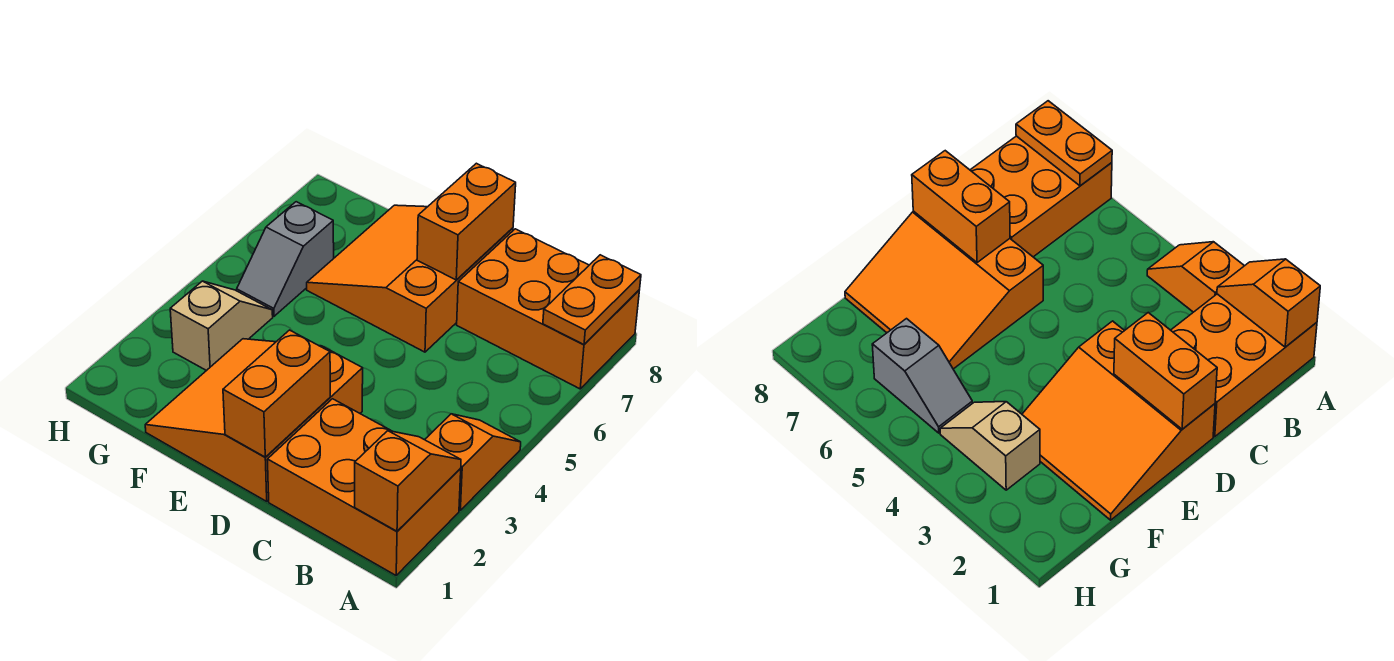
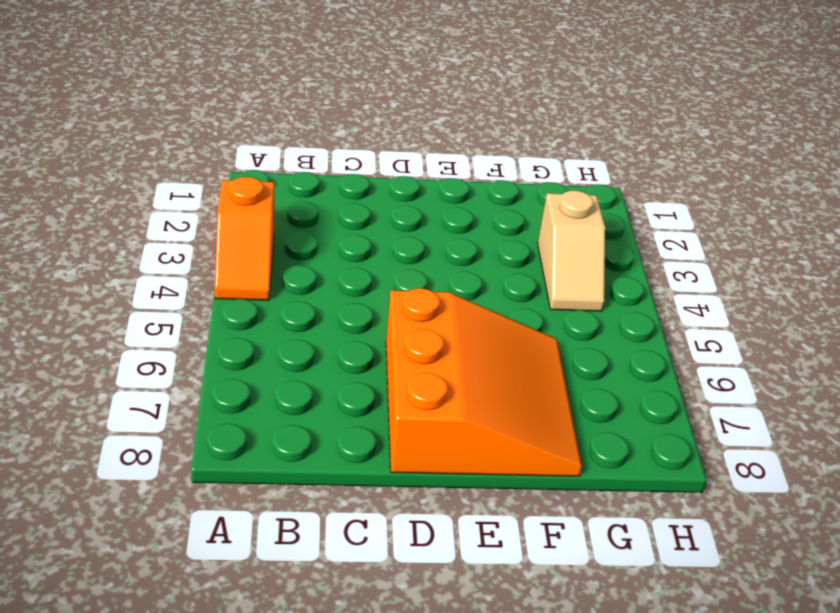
none -> orange 2x3 brick [267,399,461,575]
none -> orange 2x3 brick [457,229,639,389]

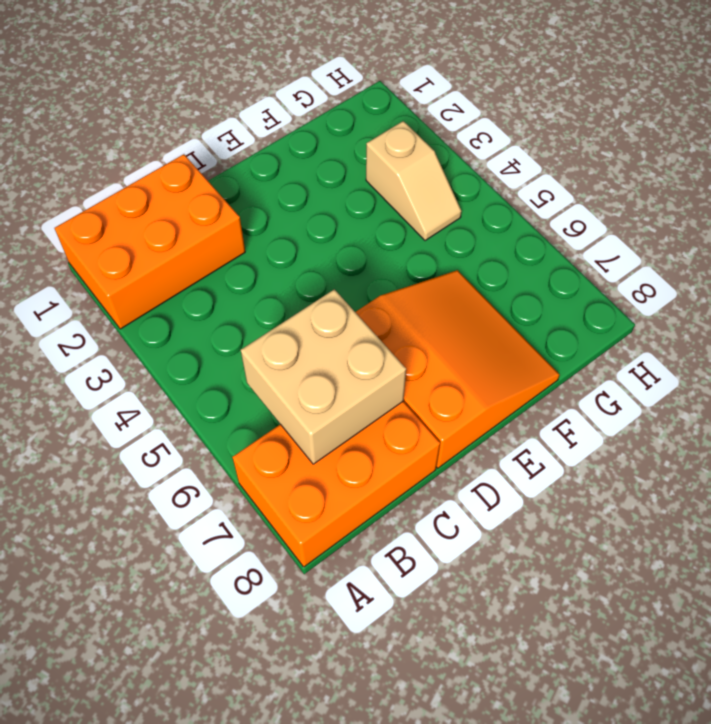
tan 2x2 brick [241,289,406,464] -> none
none -> orange 1x2 slope [425,414,521,510]
none -> orange 3x3 slope [145,339,363,501]

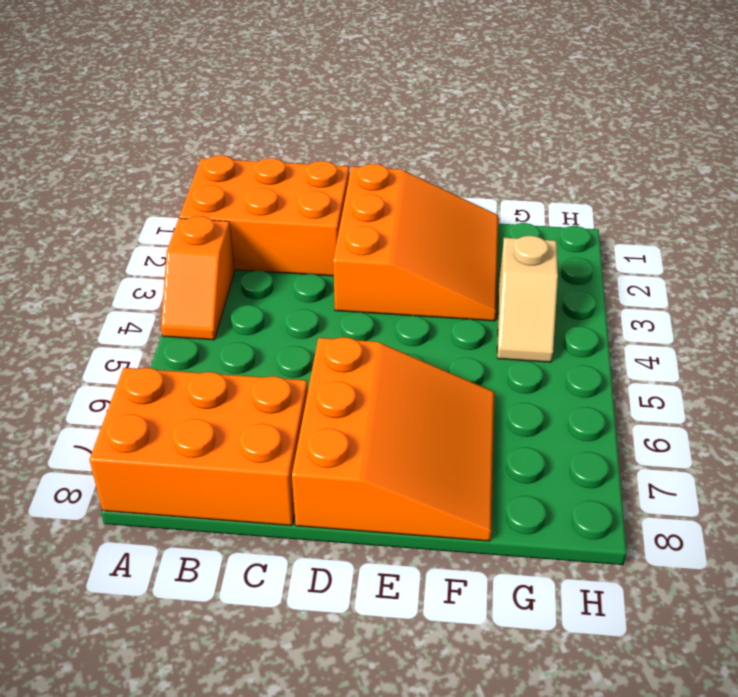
none -> grey 1x2 slope [237,202,334,316]
none -> orange 1x2 slope [355,431,461,531]

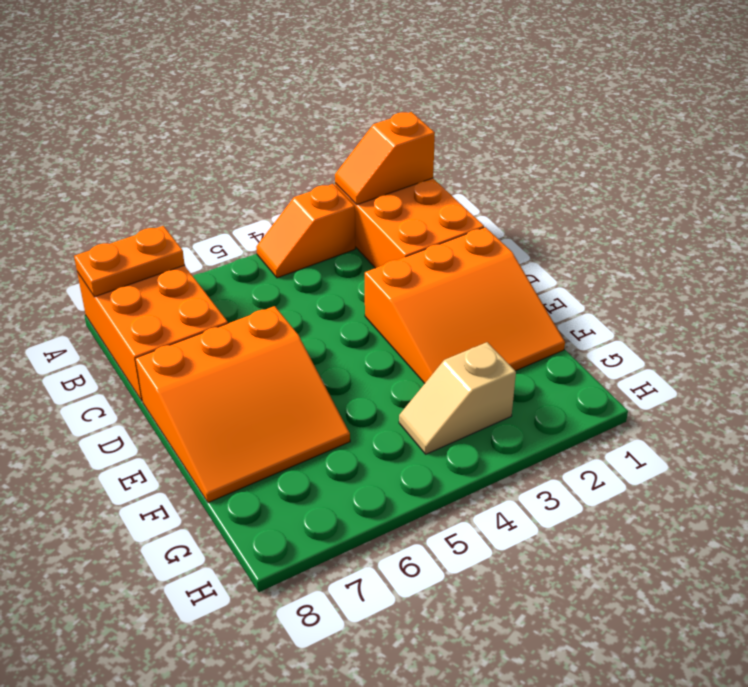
none -> grey 1x2 slope [237,202,334,316]
none -> orange 1x2 brick [223,330,330,457]

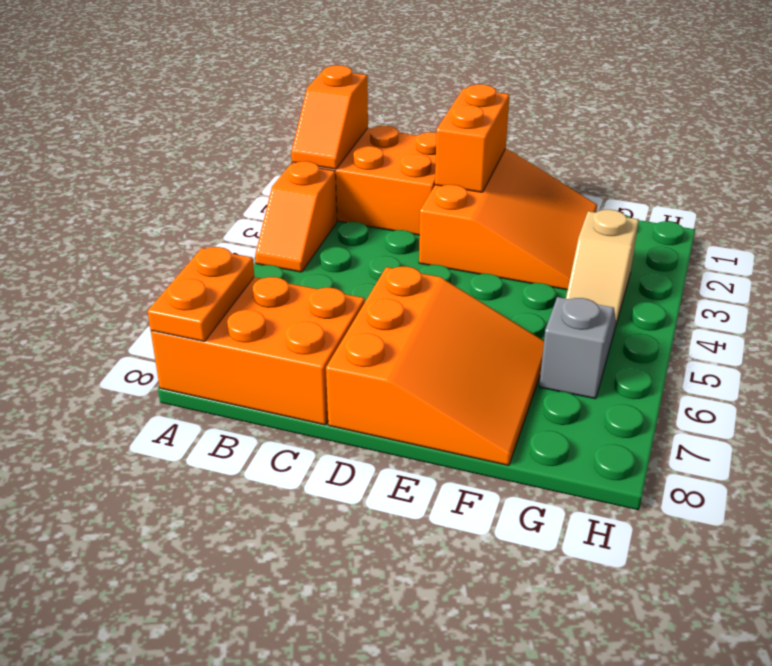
none -> orange 1x2 brick [417,163,516,280]

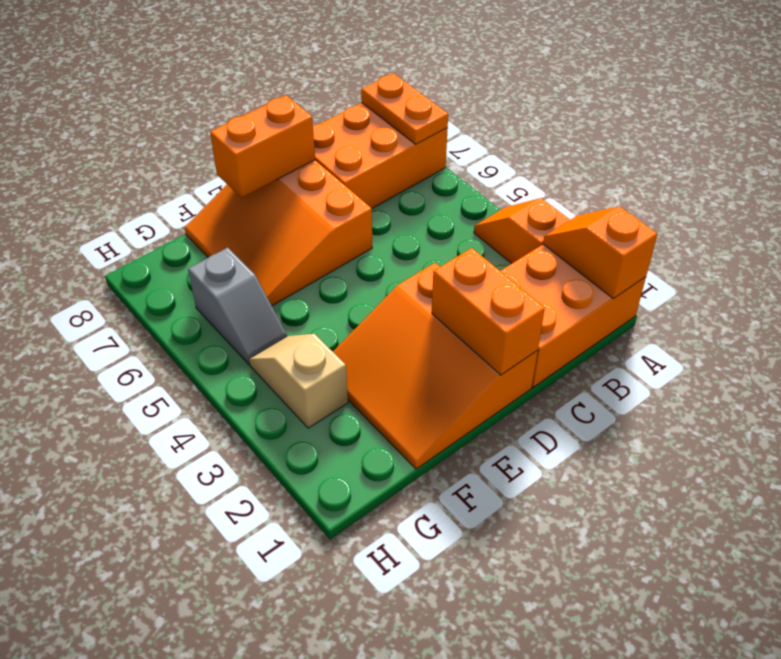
orange 1x2 brick [210,95,315,197] -> orange 1x2 brick turned to [417,163,516,280]

